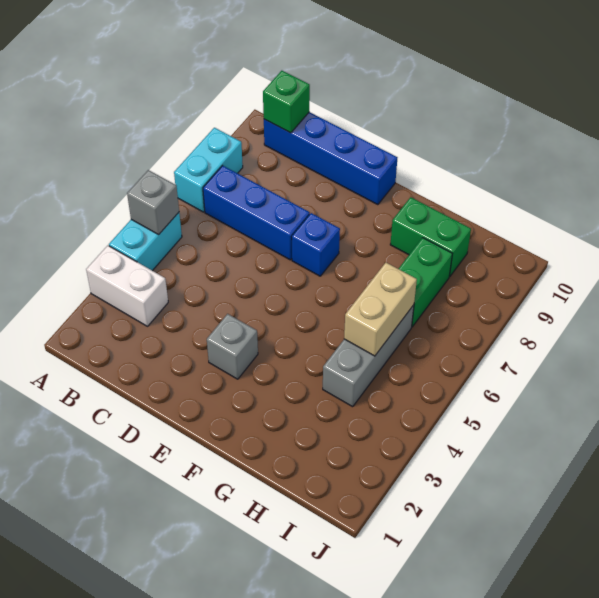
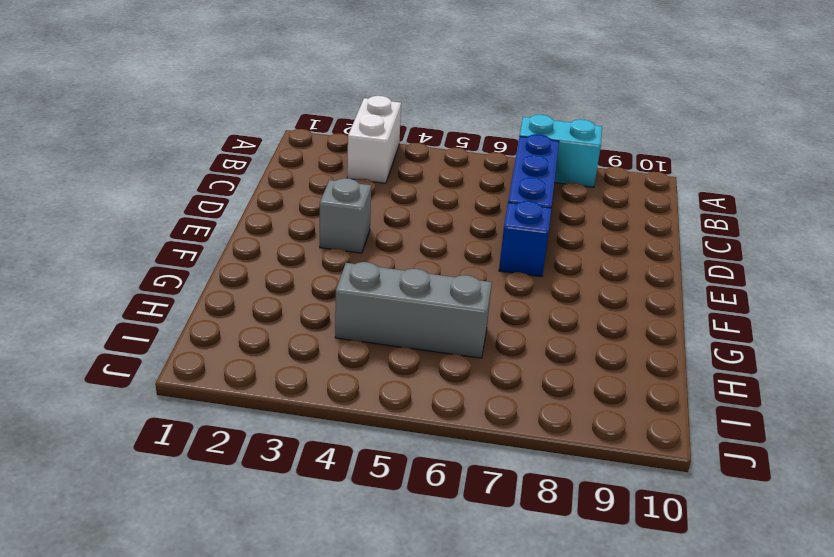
none -> cyan 1x2 brick [109,213,182,271]
none -> blue 1x4 brick [264,112,397,205]
none -> green 1x2 brick [390,197,471,277]

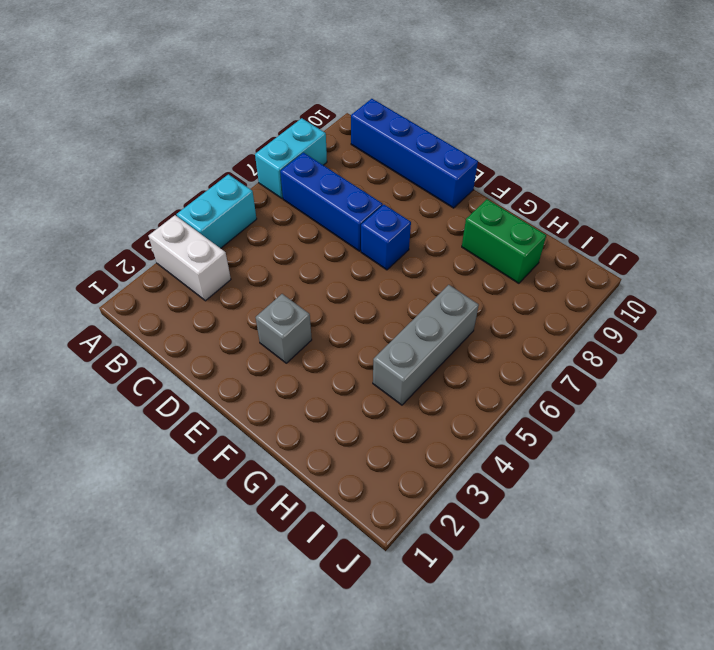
none -> green 1x2 brick [399,238,452,327]
none -> grey 1x1 brick [127,170,179,235]
none -> green 1x1 brick [263,71,310,133]

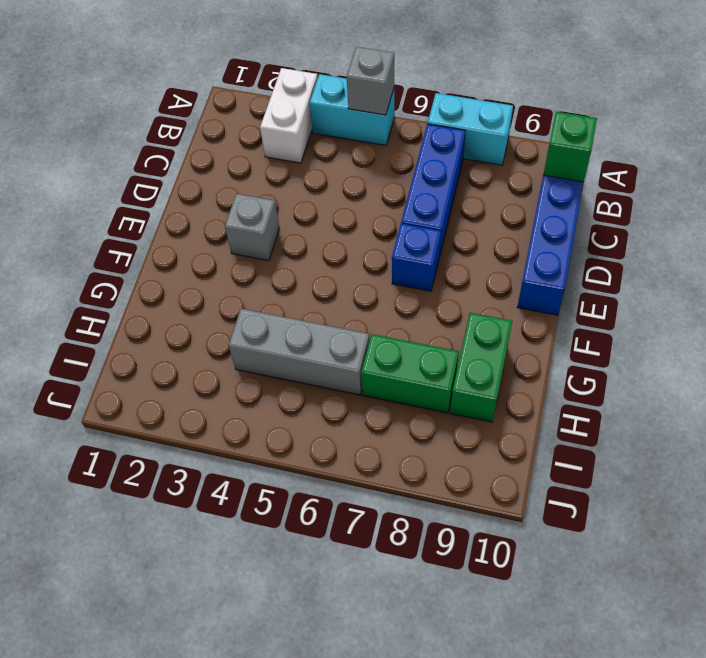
none -> tan 1x2 brick [344,263,417,356]

